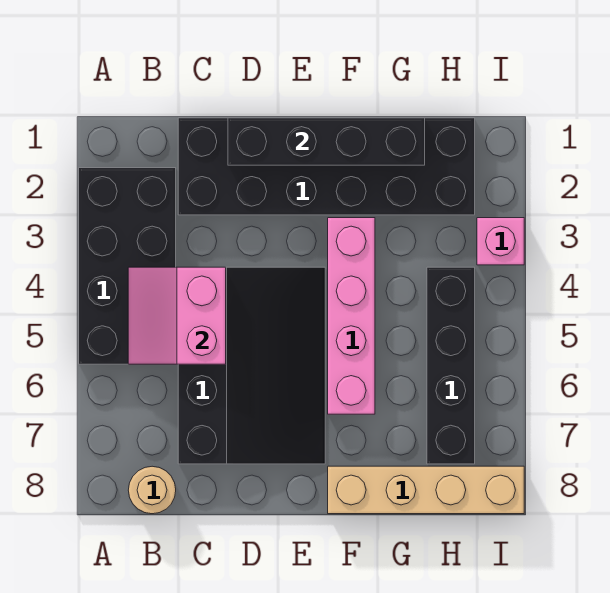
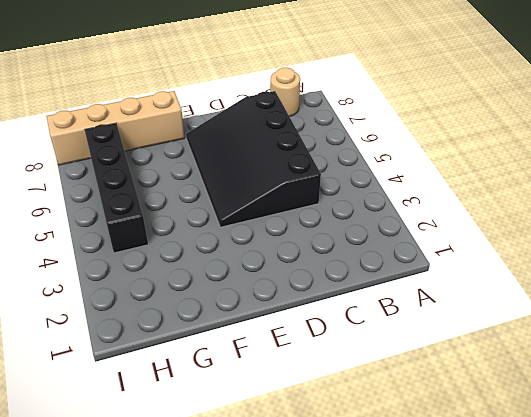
none -> black 2x4 brick [79,168,176,364]
none -> black 2x6 brick [178,118,475,215]

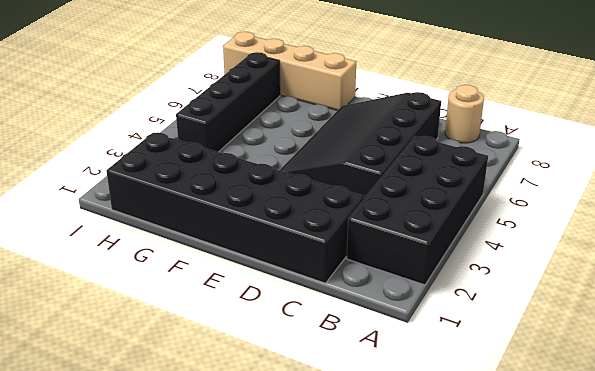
none -> pink 1x4 brick [328,218,375,414]
none -> pink 1x1 brick [477,218,524,265]

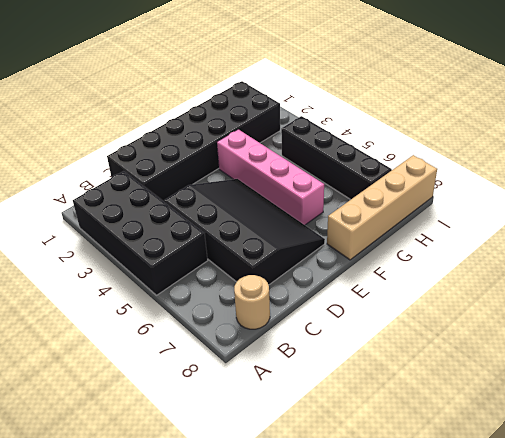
none -> pink 1x1 brick [477,218,524,265]
none -> pink 2x2 slope [128,267,226,364]

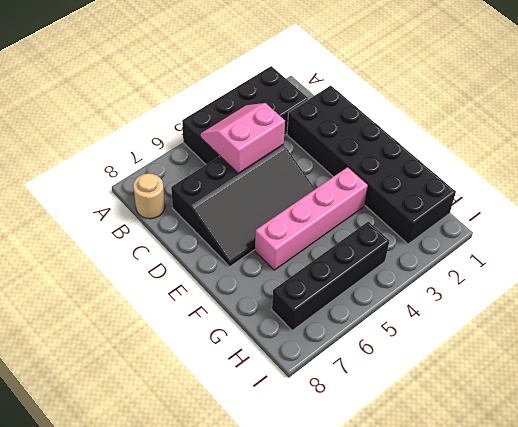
none -> tan 1x4 brick [328,466,524,514]
none -> pink 1x1 brick [477,218,524,265]

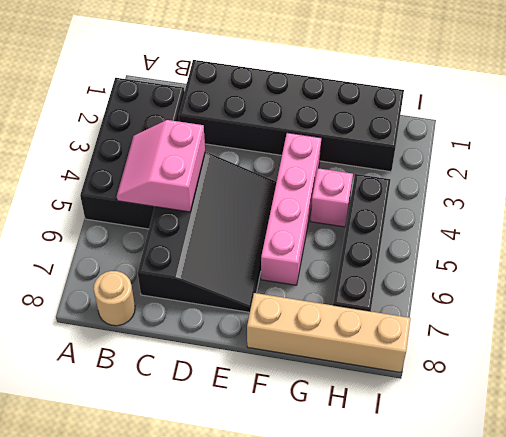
pink 1x1 brick [310,168,353,227] -> pink 1x1 brick moved to [477,218,524,265]
none -> black 1x4 brick [228,118,425,165]

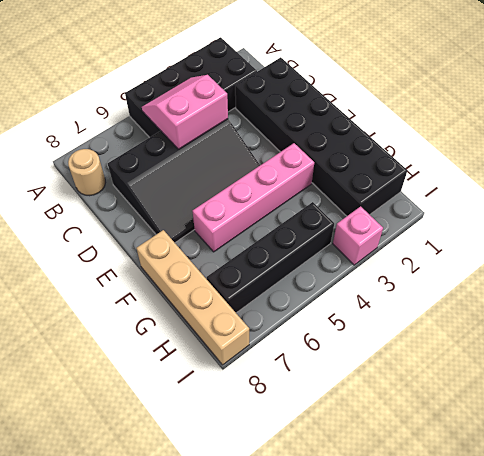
none -> black 1x4 brick [228,118,425,165]

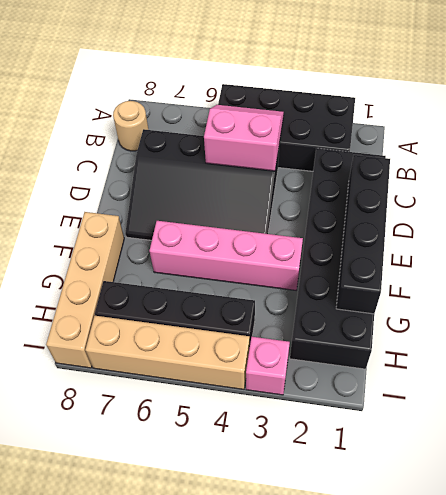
tan 1x4 brick [85,316,250,389] -> none

